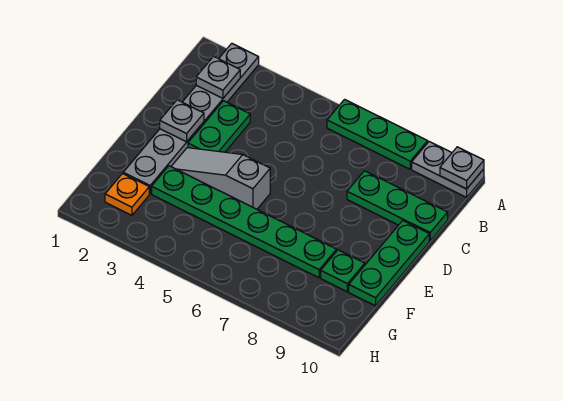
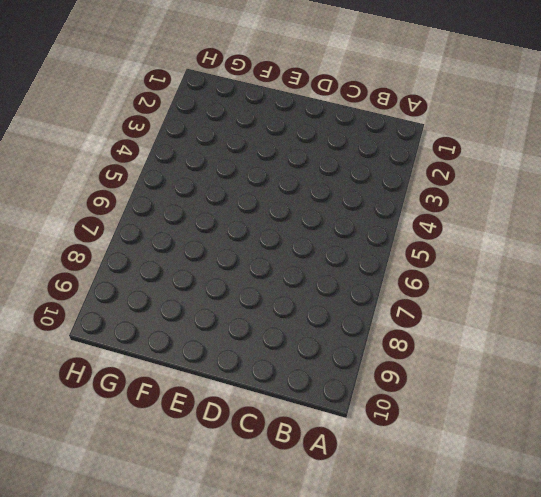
none -> grey 1x6 plate [123,43,259,194]
none -> green 1x3 plate [327,99,428,169]
none -> grey 1x2 plate [412,142,484,197]

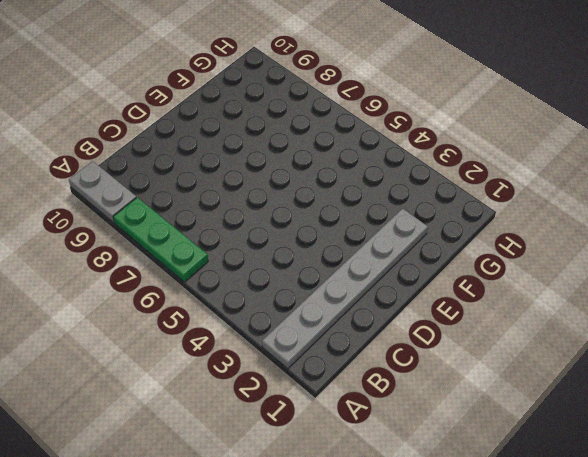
none -> green 1x2 plate [188,101,250,152]
none -> green 1x3 plate [347,171,448,241]
none -> green 1x3 plate [349,221,429,306]

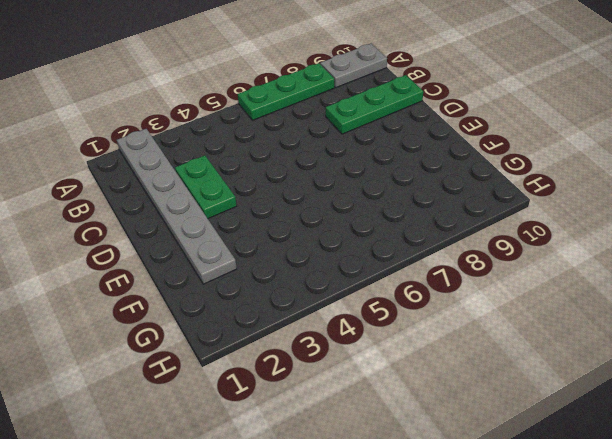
none -> green 1x3 plate [349,221,429,306]
none -> grey 1x3 slope [171,148,270,209]
none -> green 1x6 plate [152,166,337,278]

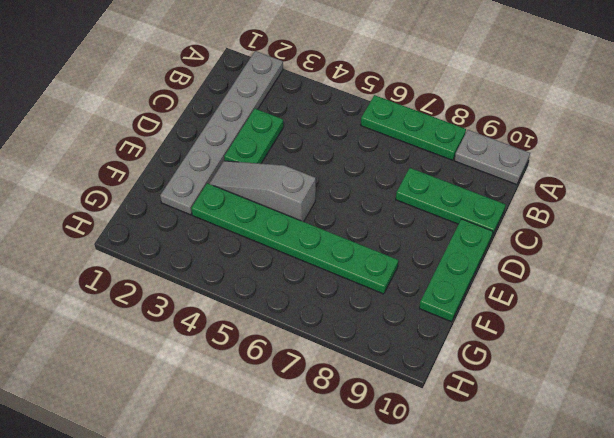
none -> green 1x1 plate [321,250,365,292]
none -> orange 1x1 plate [105,174,149,215]
none -> grey 1x1 plate [440,147,484,189]

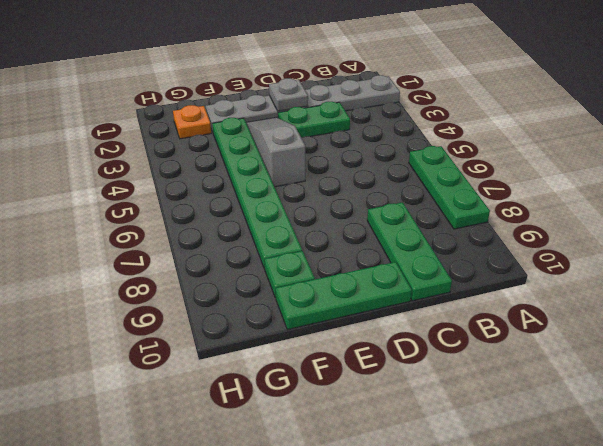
none -> grey 1x2 plate [412,142,484,197]
none -> grey 1x1 plate [440,147,484,189]
none -> grey 1x1 plate [196,56,240,98]

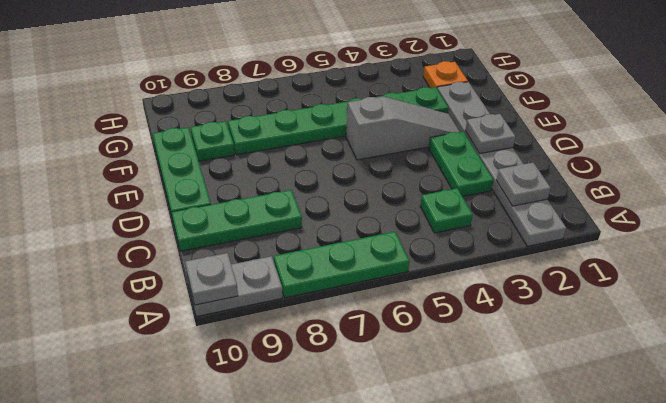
green 1x1 plate [420,188,473,233] -> none

